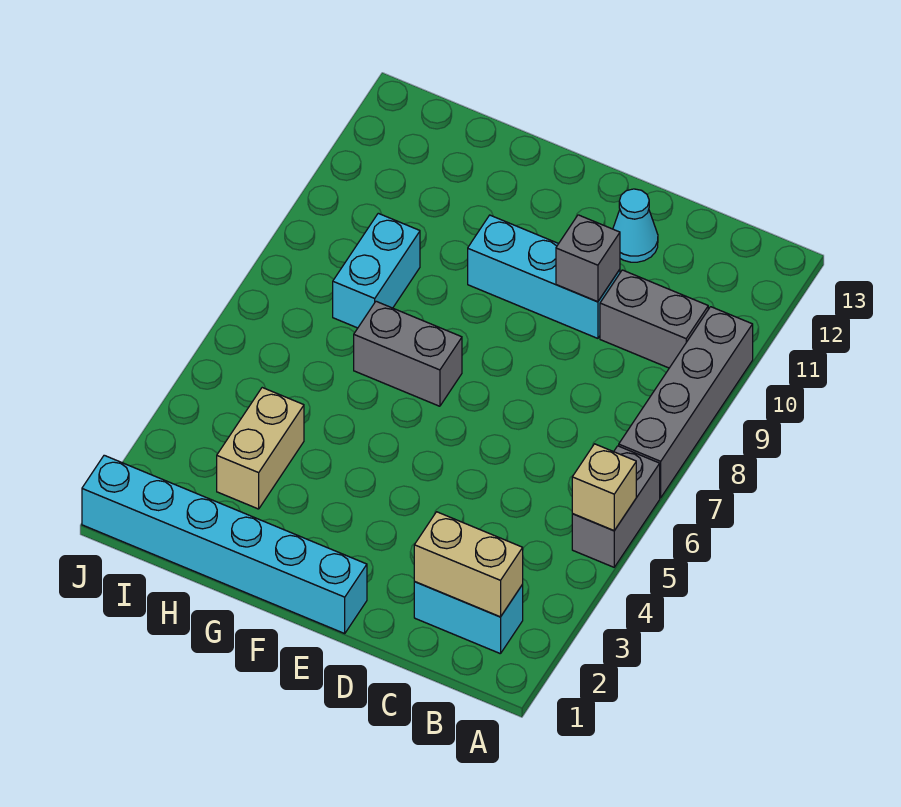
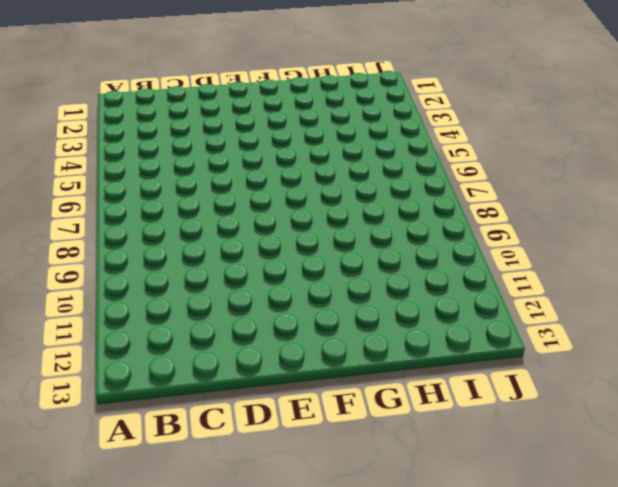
none -> grey 1x2 brick [572,446,660,567]
none -> grey 1x4 brick [619,307,753,498]
none -> cyan 1x2 brick [414,582,523,654]

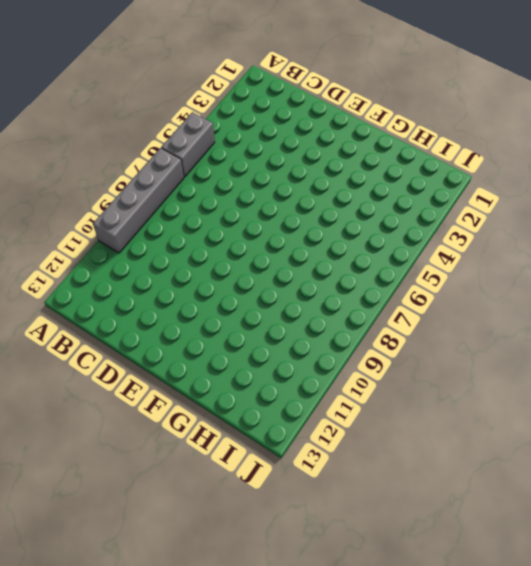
none -> cyan 1x2 brick [414,582,523,654]
none -> grey 1x2 brick [600,270,708,368]
none -> cyan 1x3 brick [468,215,620,338]

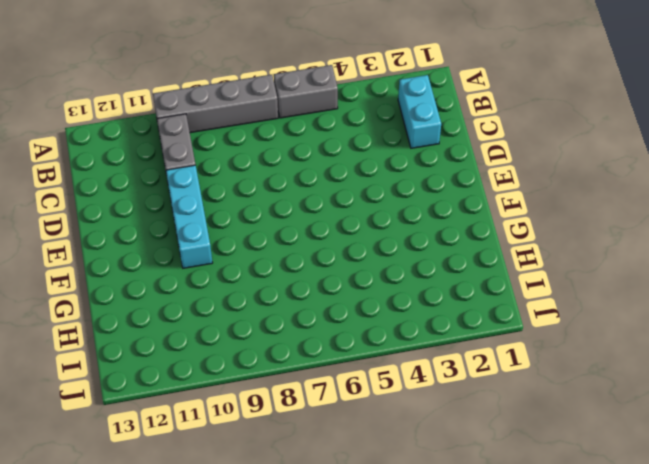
none -> cyan 1x1 cone [613,189,658,262]
none -> cyan 1x6 brick [82,455,367,633]
none -> grey 1x2 brick [354,301,462,406]

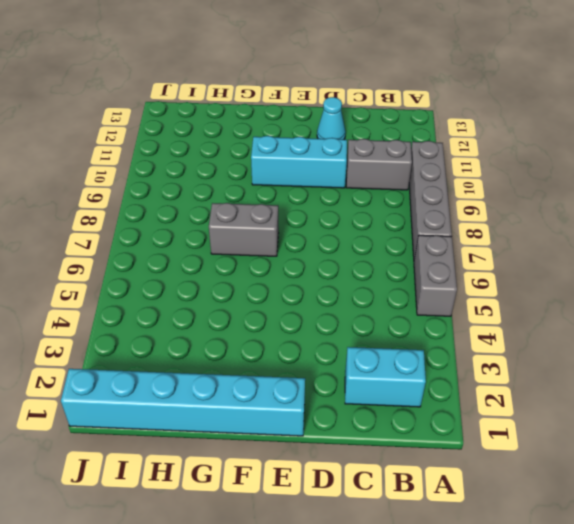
none -> tan 1x2 brick [217,388,304,509]
none -> cyan 1x2 brick [333,213,420,328]
none -> tan 1x1 brick [572,444,636,531]

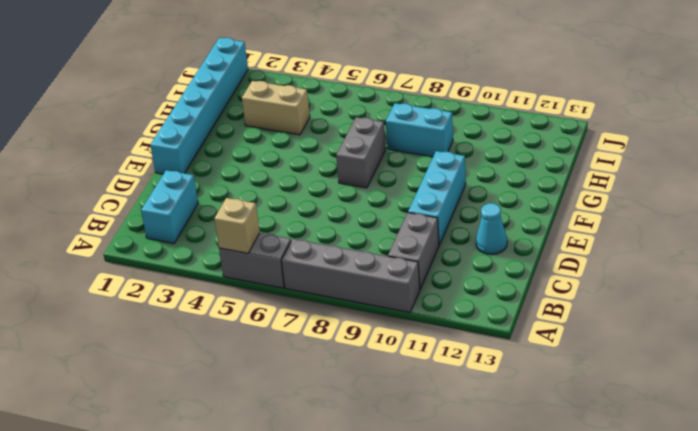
none -> tan 1x2 brick [414,512,523,617]
none -> grey 1x1 brick [556,215,620,302]

